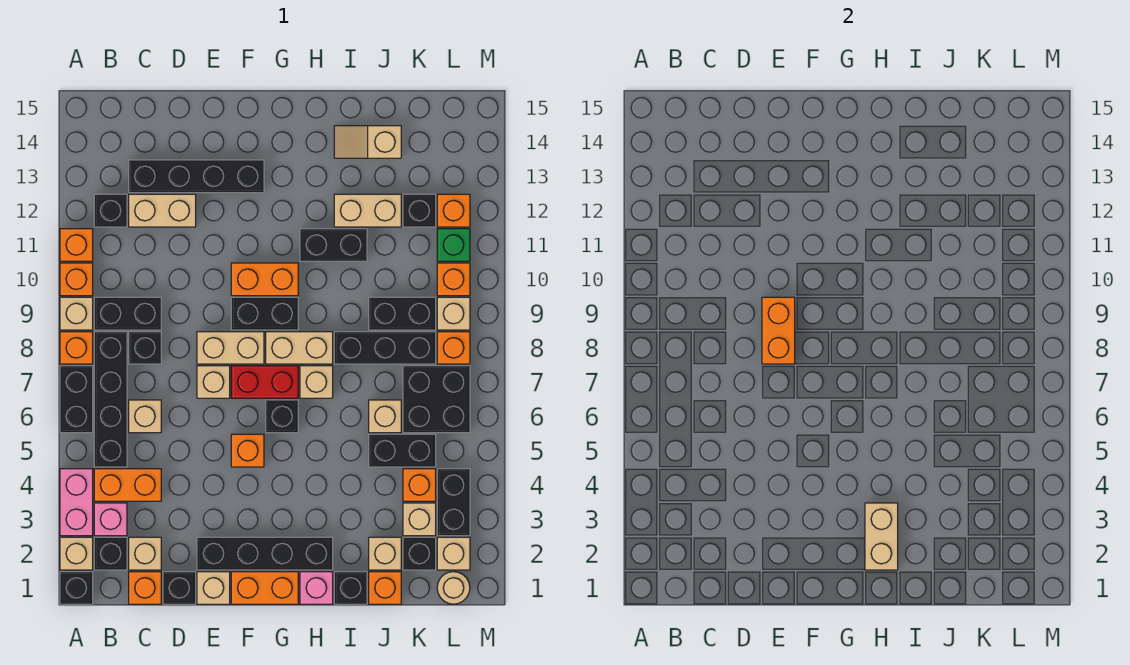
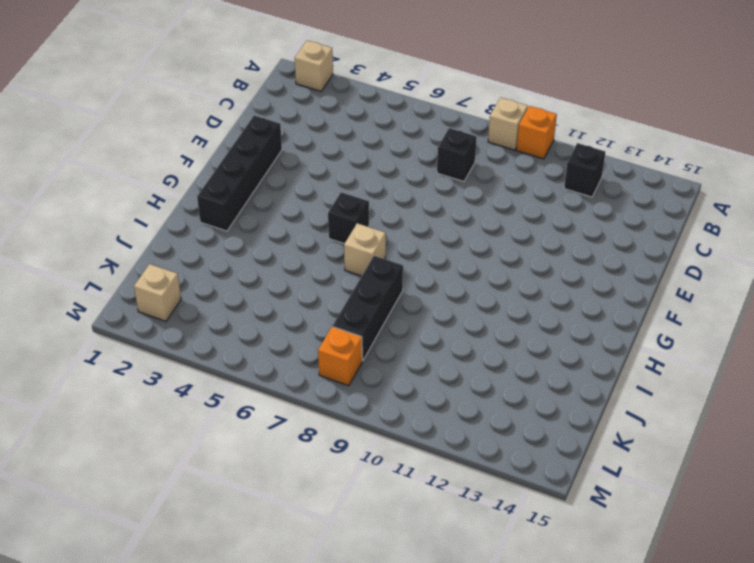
none -> black 1x1 brick [60,572,93,604]
none -> pink 1x2 brick [60,469,93,536]
none -> black 1x2 brick [60,366,93,433]
none -> orange 1x1 brick [60,332,93,364]

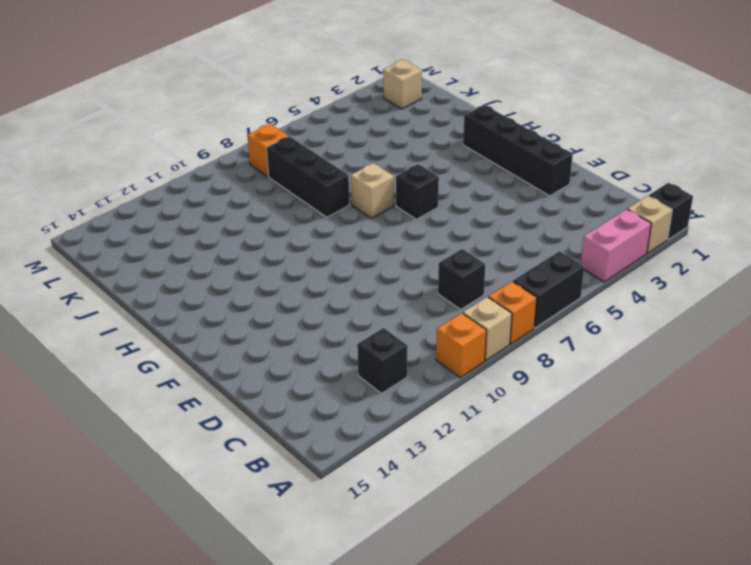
none -> orange 1x1 brick [60,229,93,261]
none -> black 1x1 brick [94,537,127,570]
none -> pink 1x1 brick [94,503,127,536]
none -> orange 1x2 brick [94,469,161,501]

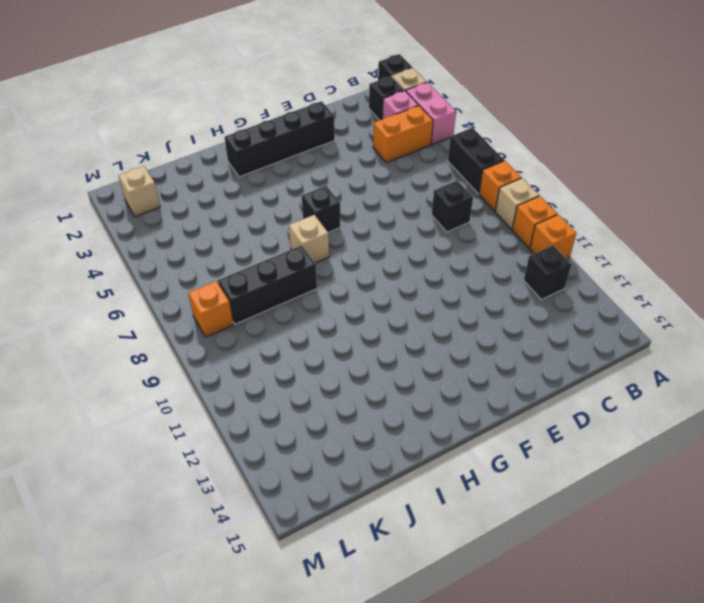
none -> black 1x4 brick [94,332,127,467]
none -> black 1x2 brick [94,297,161,330]
none -> orange 1x1 brick [129,572,161,604]
none -> tan 1x1 brick [129,537,161,570]

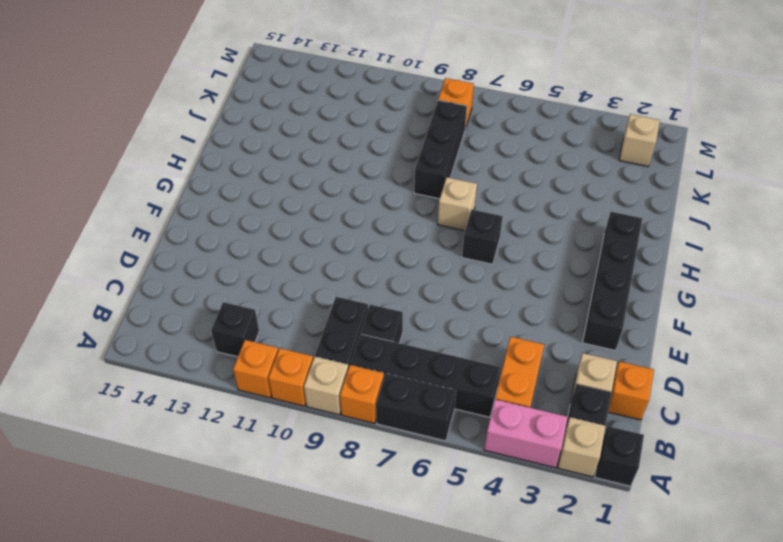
none -> pink 1x1 brick [94,503,127,536]
none -> tan 1x1 brick [129,400,161,433]
none -> tan 1x2 brick [129,194,196,227]
none -> black 1x4 brick [129,160,264,193]

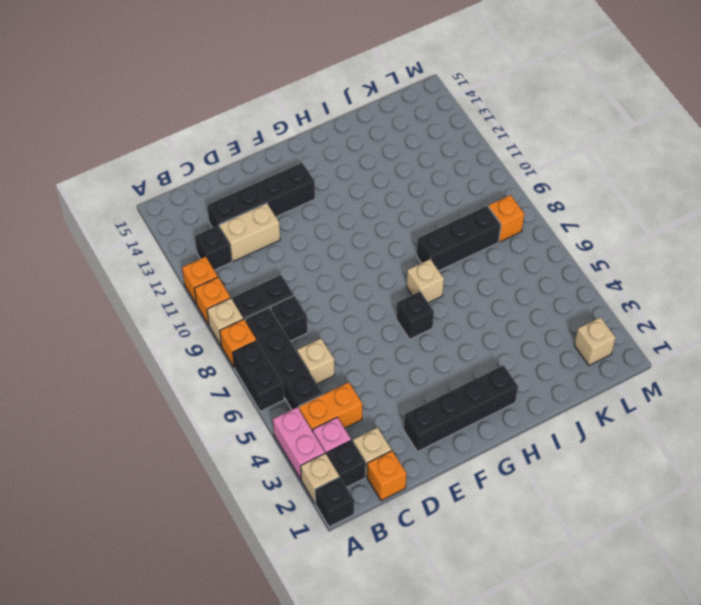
none -> black 1x1 brick [163,572,196,604]
none -> tan 1x1 brick [197,572,230,604]
none -> tan 1x1 brick [197,366,230,398]
none -> tan 1x2 brick [197,332,264,364]

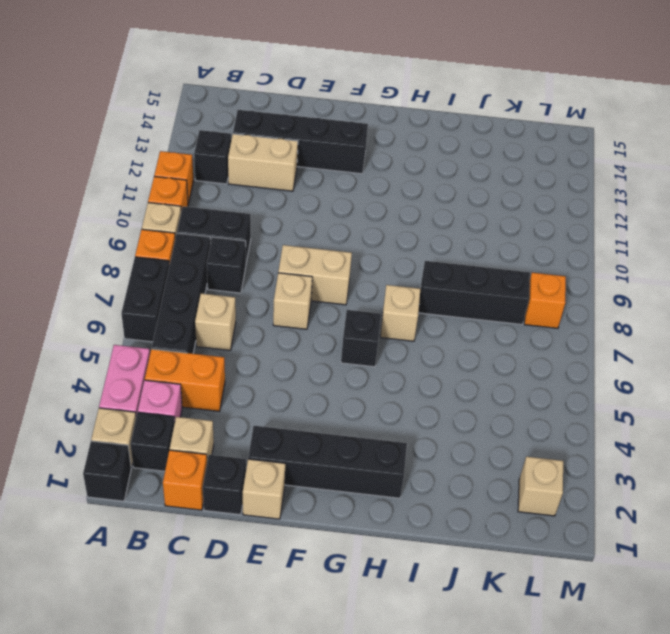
none -> orange 1x2 brick [231,572,298,604]
none -> orange 1x1 brick [231,434,264,467]
none -> red 1x2 brick [231,366,298,398]
none -> black 1x2 brick [231,297,298,330]

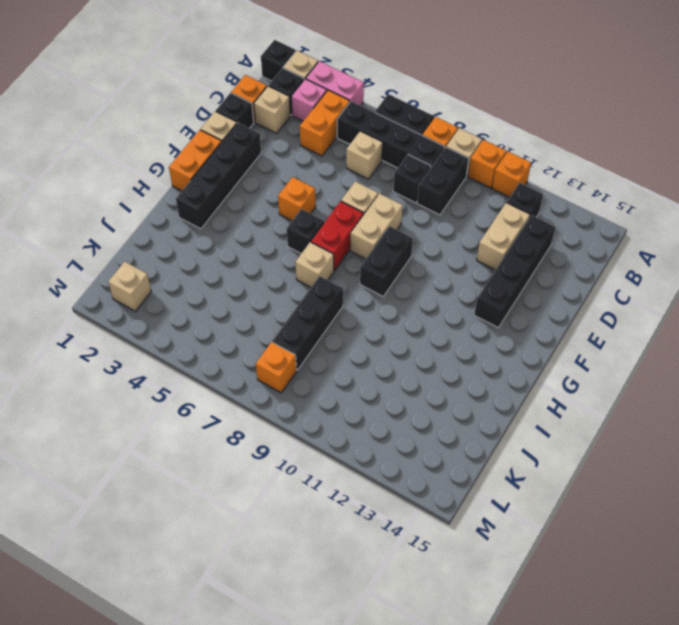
none -> orange 1x2 brick [231,263,298,296]
none -> tan 1x2 brick [266,332,333,364]
none -> pink 1x1 brick [300,572,333,604]
none -> black 1x2 brick [300,229,367,261]

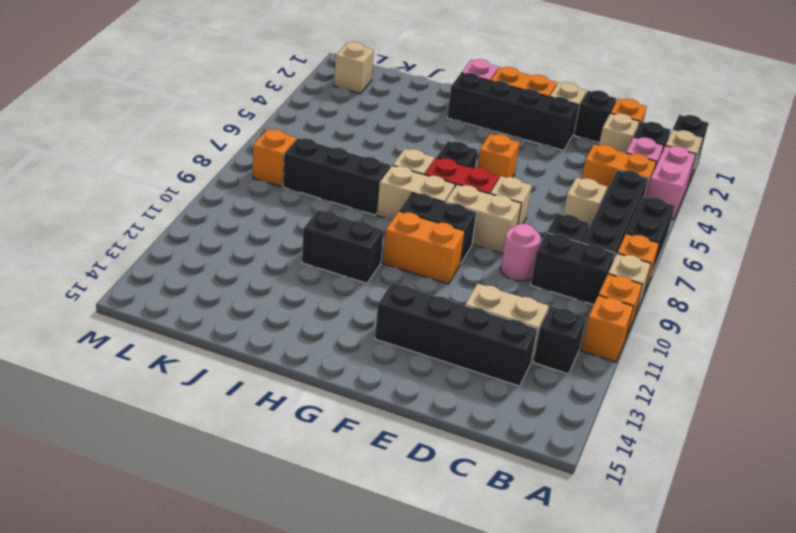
pink 1x1 round brick [501,224,541,281] -> none
none -> black 1x1 brick [334,572,367,604]
none -> tan 1x2 brick [334,194,401,227]
none -> tan 1x2 slope [334,126,401,158]
none -> orange 1x1 brick [369,572,401,604]

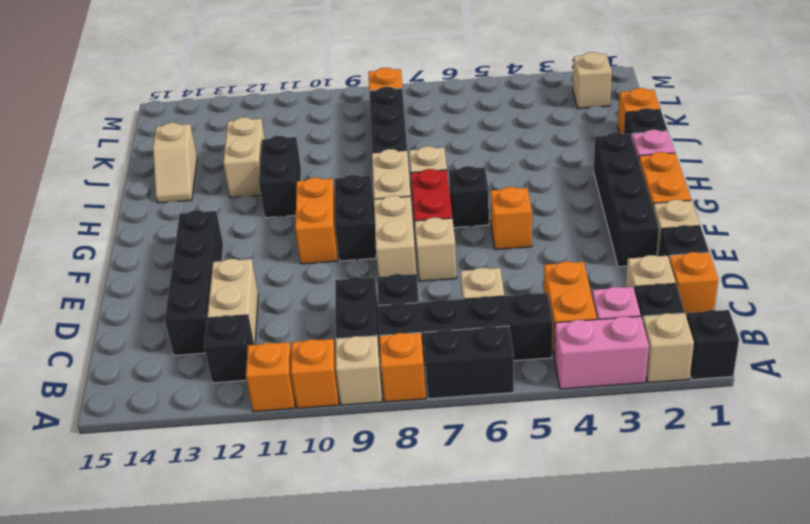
none -> tan 1x1 brick [369,537,401,570]
none -> black 1x2 brick [369,434,436,467]
none -> tan 1x1 brick [369,400,401,433]
none -> black 1x2 brick [369,297,436,330]

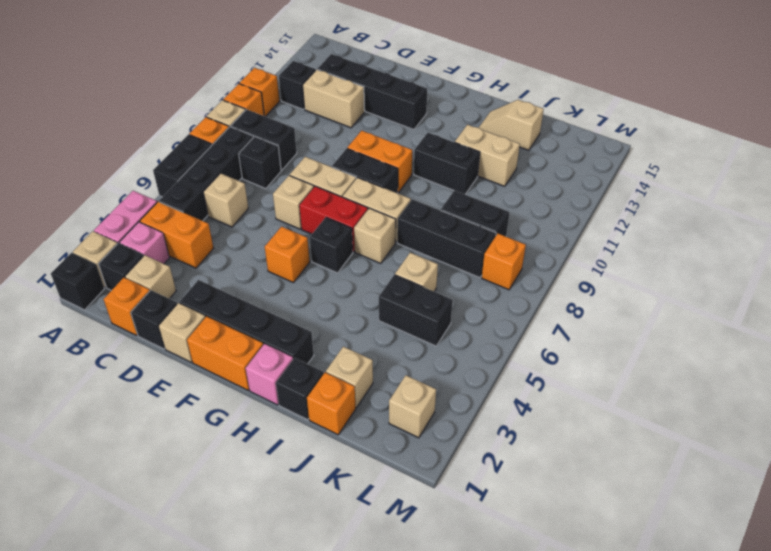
none -> black 1x1 brick [403,537,436,570]
none -> tan 1x1 brick [403,503,436,536]
none -> orange 1x1 brick [403,469,436,501]
none -> black 2x2 brick [403,366,470,433]

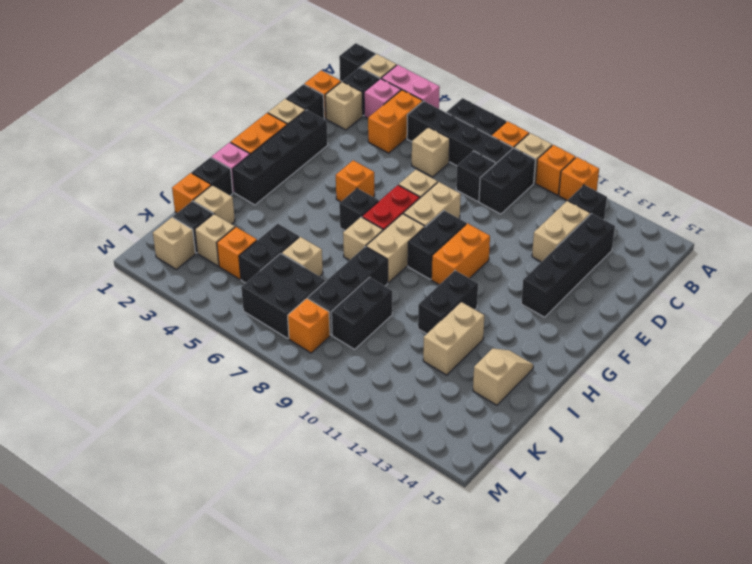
none -> black 1x1 brick [403,194,436,227]
none -> tan 1x1 round brick [437,572,470,604]
none -> black 1x2 brick [437,469,470,536]
none -> tan 1x1 brick [437,297,470,330]

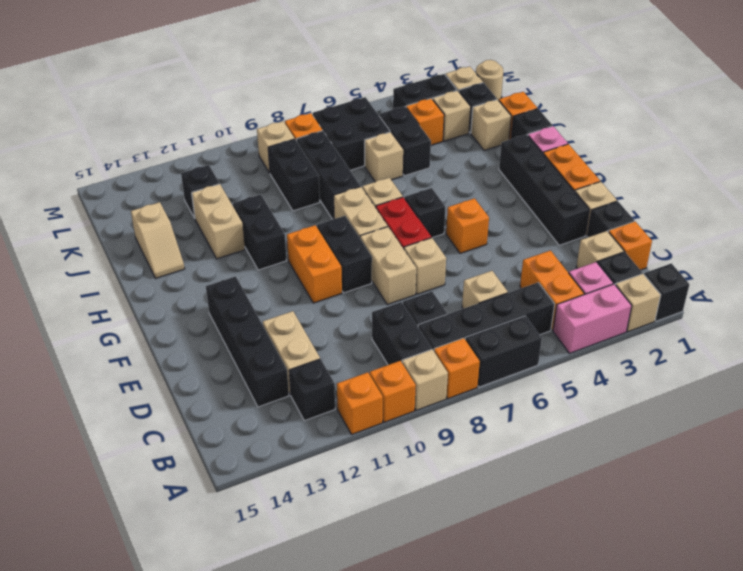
none -> orange 1x1 brick [437,263,470,296]
none -> green 1x1 brick [437,229,470,261]
none -> orange 1x1 brick [437,194,470,227]
none -> orange 1x2 brick [762,297,795,364]

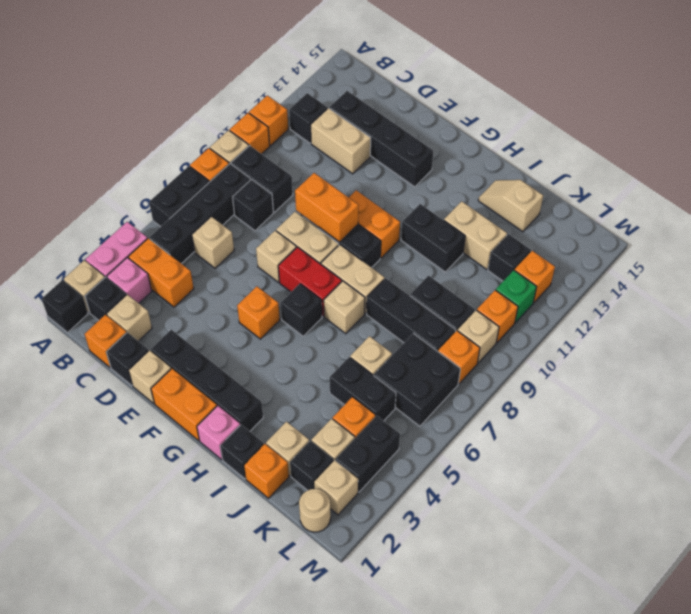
orange 1x2 brick [295,173,359,242] -> orange 1x2 brick turned to [762,297,795,364]
none -> tan 1x2 brick [865,503,898,570]

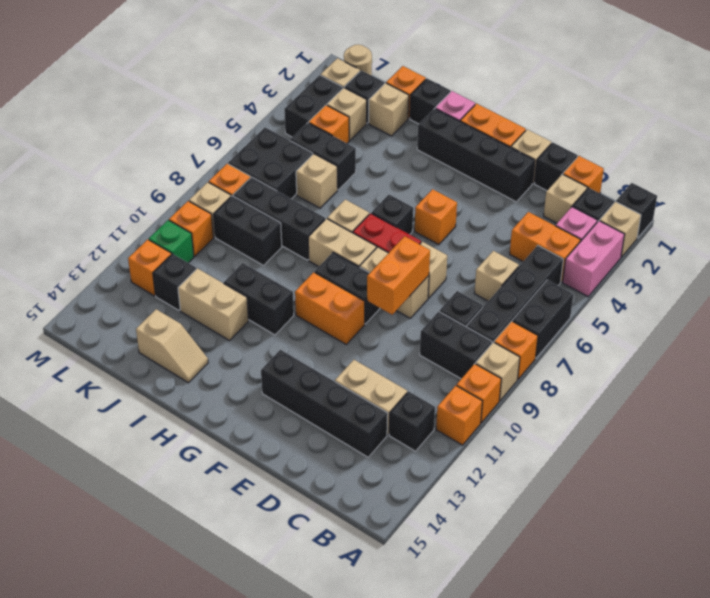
none -> tan 1x2 brick [865,503,898,570]

